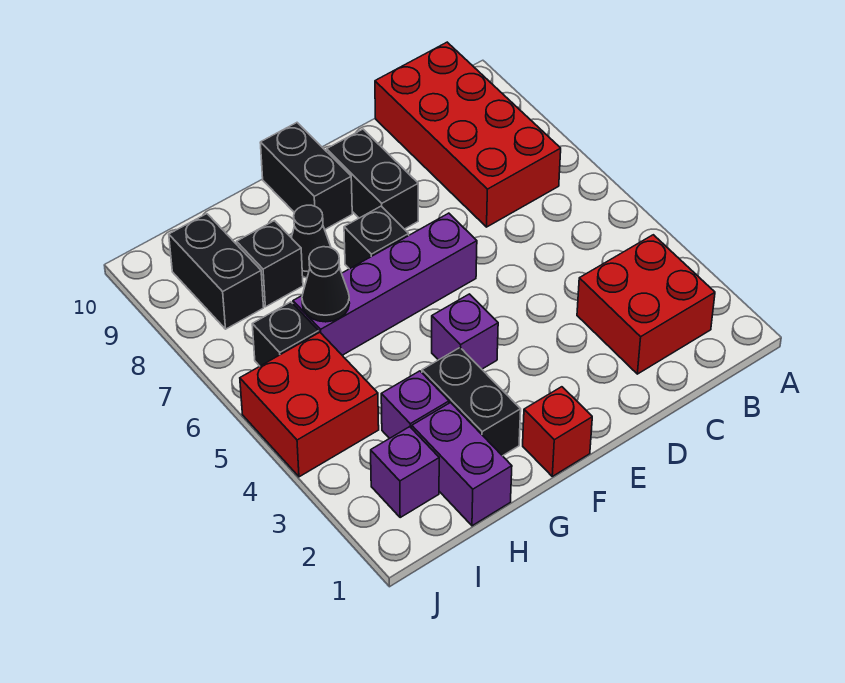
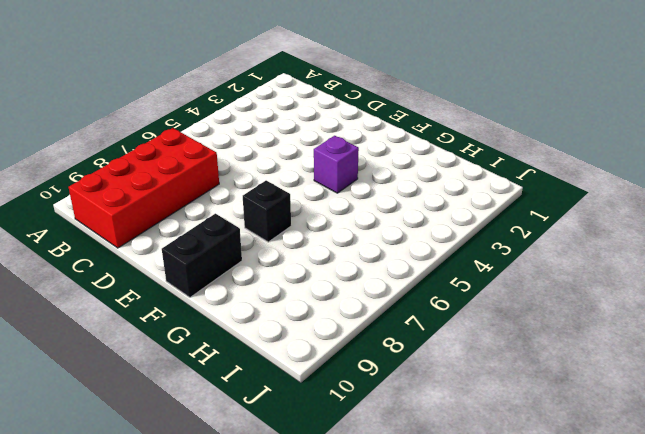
none -> red 2x2 brick [577,235,715,374]
none -> purple 1x4 brick [293,213,477,355]
none -> black 1x2 brick [327,129,418,229]

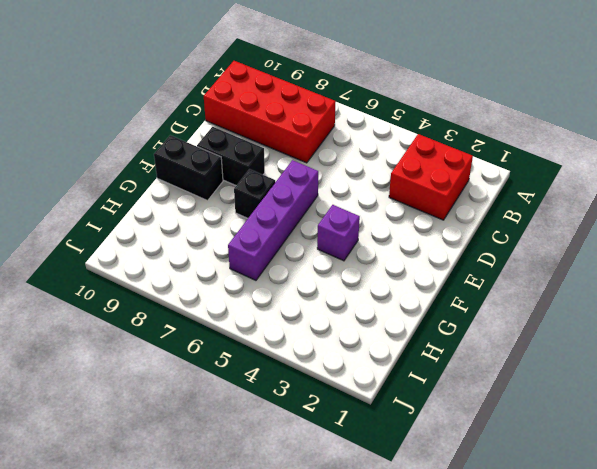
none -> red 1x1 brick [523,387,592,476]
none -> black 1x2 brick [422,348,521,456]
none -> black 1x1 cone [291,205,331,278]

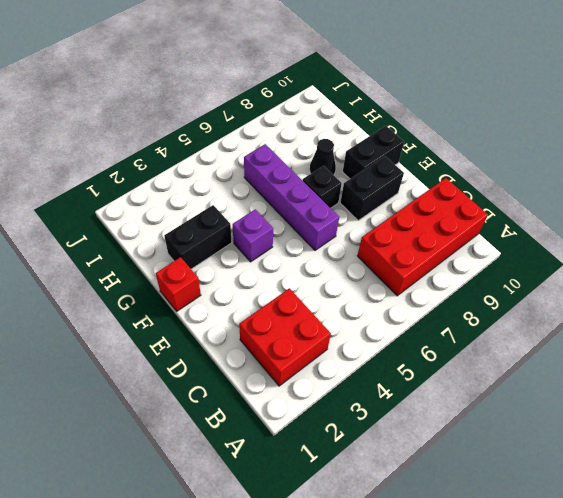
none -> purple 1x2 brick [412,403,512,526]
none -> purple 1x1 brick [381,371,449,439]
none -> black 1x1 brick [237,221,303,307]

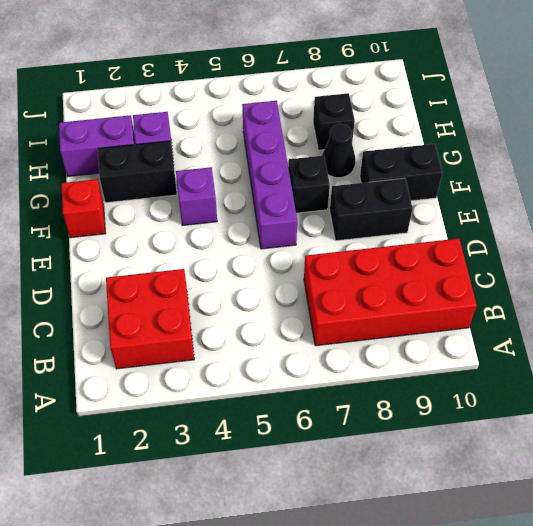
none -> purple 1x1 brick [371,427,439,517]
none -> red 2x2 brick [240,332,379,477]
none -> black 1x1 brick [252,302,319,366]

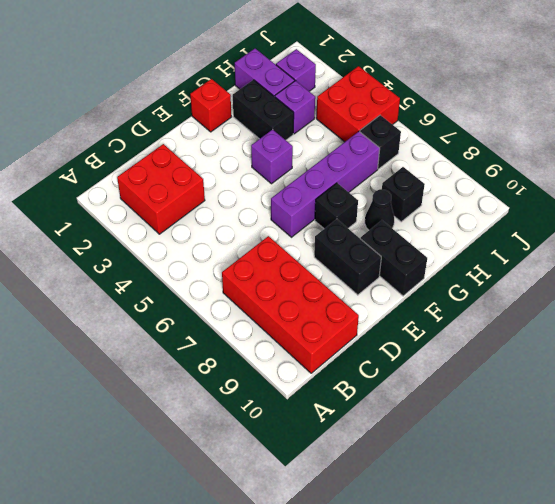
none -> black 1x2 brick [169,214,264,329]
none -> black 1x1 cone [302,247,350,322]

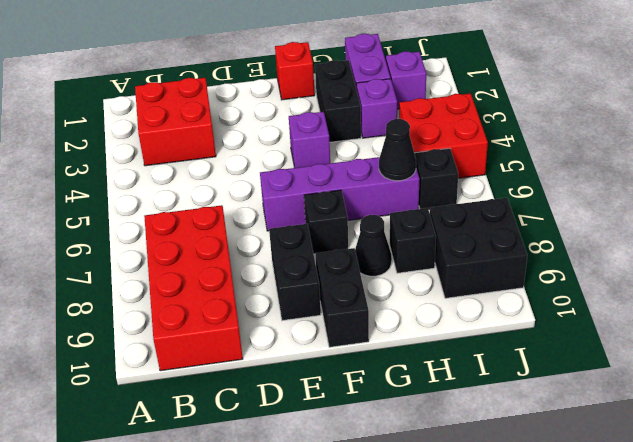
black 2x2 brick [430,198,527,298] -> black 1x2 brick [169,214,264,329]

